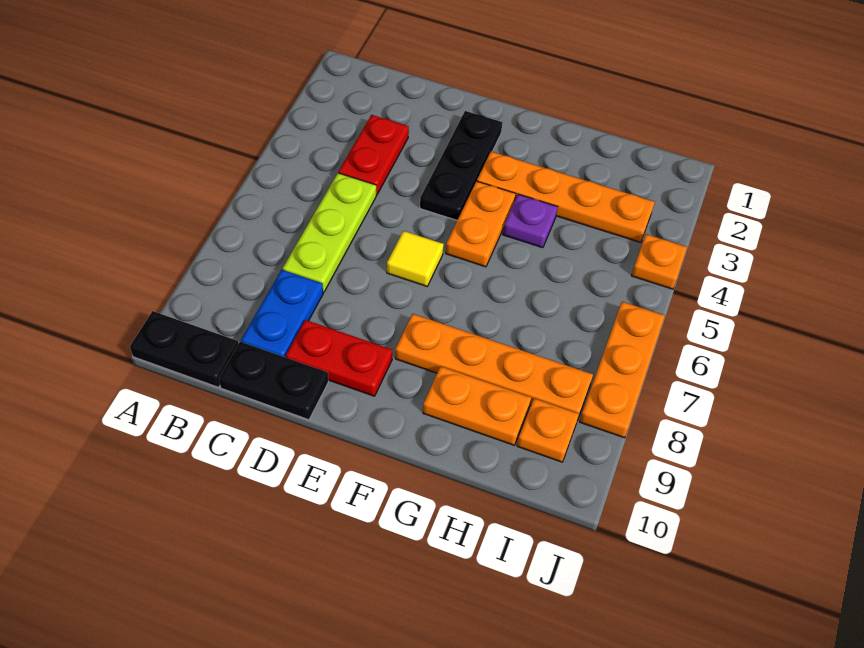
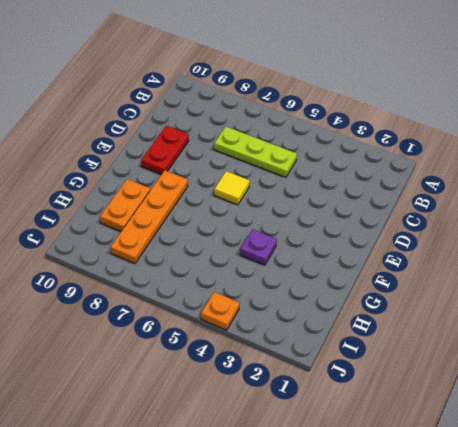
none -> black 1x2 plate [130,311,238,387]
none -> red 1x2 plate [339,115,409,195]
none -> blue 1x2 plate [241,270,323,357]

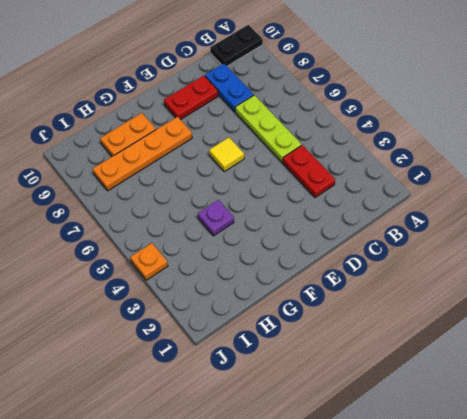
none -> black 1x2 plate [219,342,328,420]
none -> black 1x3 plate [420,111,503,220]
none -> orange 1x4 plate [477,152,655,243]

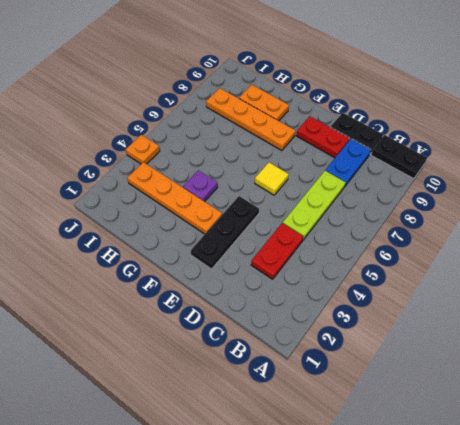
none -> orange 1x2 plate [446,181,516,267]
none -> orange 1x1 plate [517,398,579,462]
none -> orange 1x3 plate [580,302,665,438]

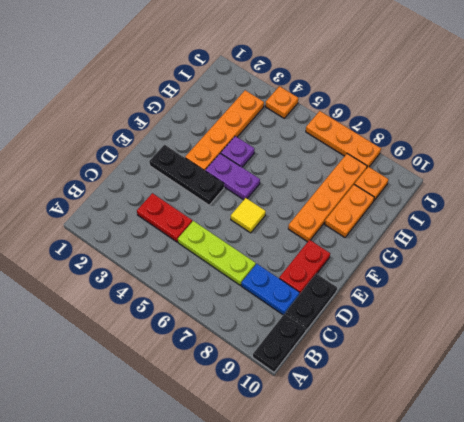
purple 1x2 plate [205,153,260,200] -> orange 1x2 plate [446,181,516,267]

